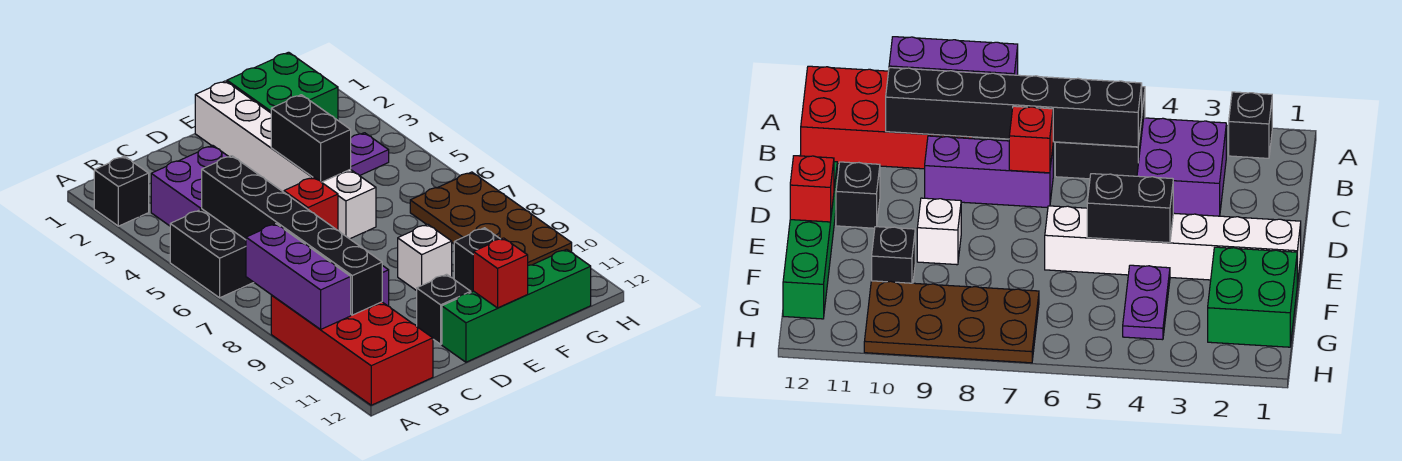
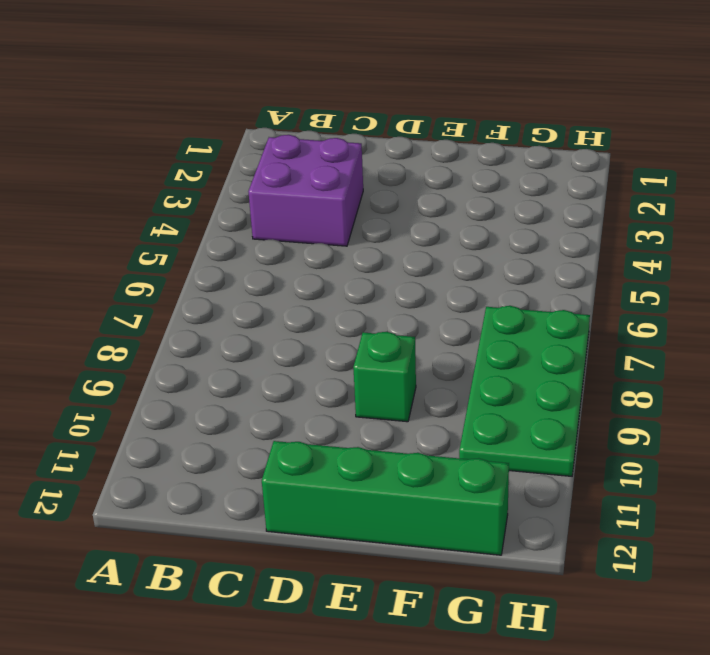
green 1x1 brick [353,332,416,422] -> white 1x1 brick [398,224,452,291]
green 2x4 plate [459,306,590,476] -> brown 2x4 plate [410,172,572,265]
none -> black 1x1 brick [94,156,149,226]
none -> black 2x2 brick [170,209,254,298]
none -> red 2x4 brick [271,295,433,405]

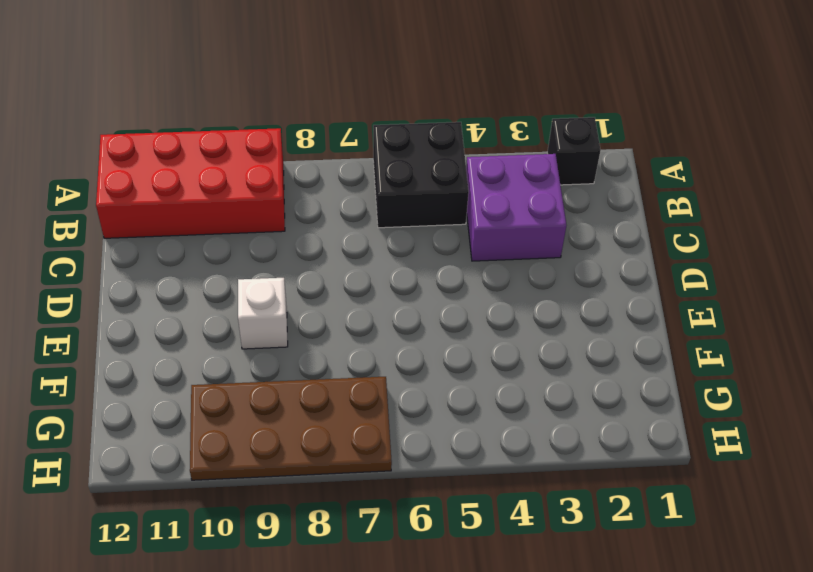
none -> purple 1x3 brick [925,136,1053,208]
none -> black 1x1 brick [417,274,471,344]
none -> green 1x4 brick [442,249,591,362]

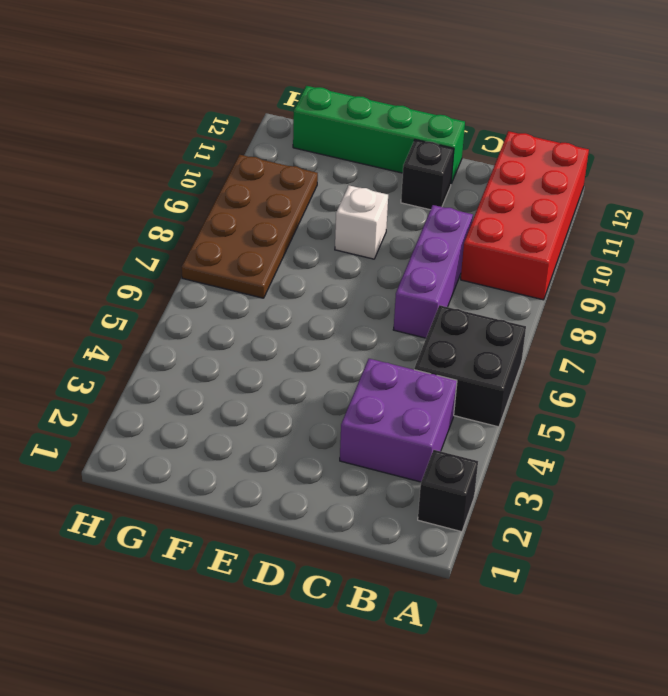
none -> white 1x6 brick [195,81,376,239]
none -> green 2x2 brick [227,52,338,120]
none -> purple 1x2 plate [351,133,389,176]

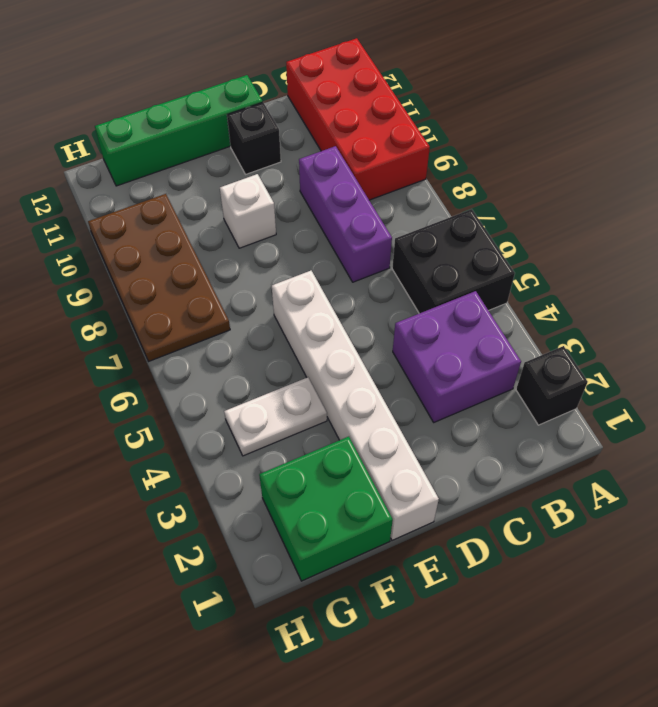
white 1x2 plate [224,377,327,456] -> purple 1x2 plate [351,133,389,176]
none -> black 1x1 brick [454,228,500,292]
none -> purple 1x3 brick [246,224,351,330]
none -> black 1x6 brick [202,156,382,315]

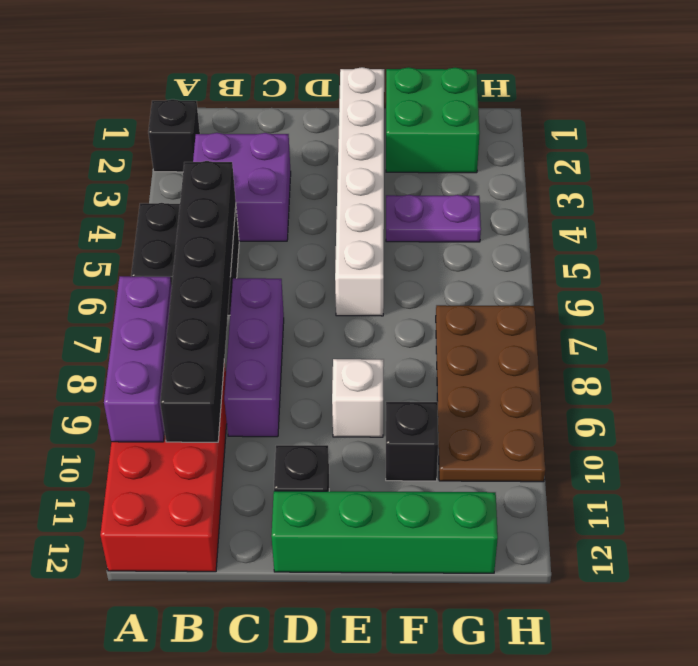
none -> red 1x1 brick [284,177,338,230]
none -> black 1x2 brick [271,95,351,182]
none -> red 1x1 brick [473,238,528,308]

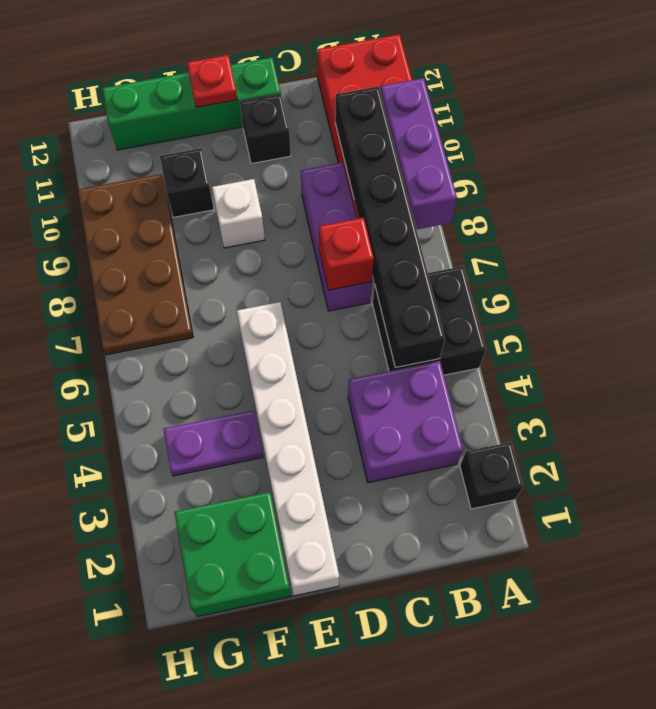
red 1x1 plate [187,55,237,107] -> red 1x1 brick [473,238,528,308]
none -> black 1x2 brick [271,95,351,182]

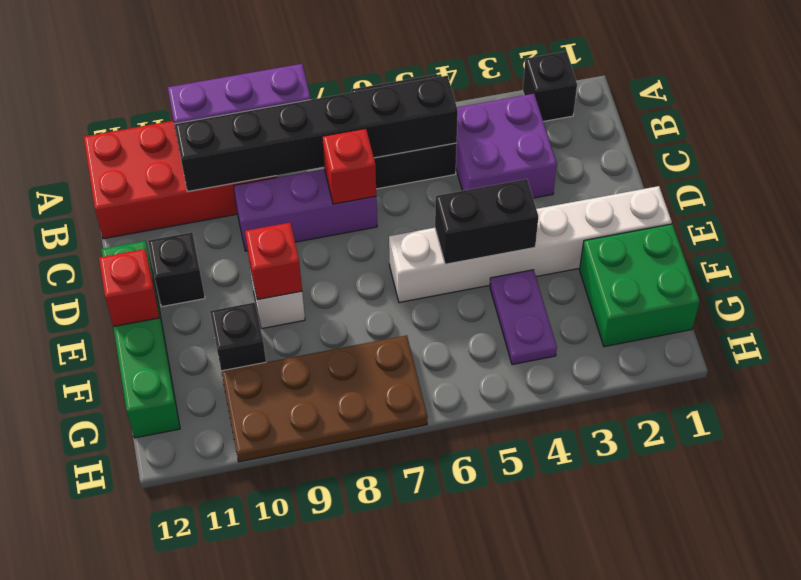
red 1x1 brick [245,223,302,300] -> none

